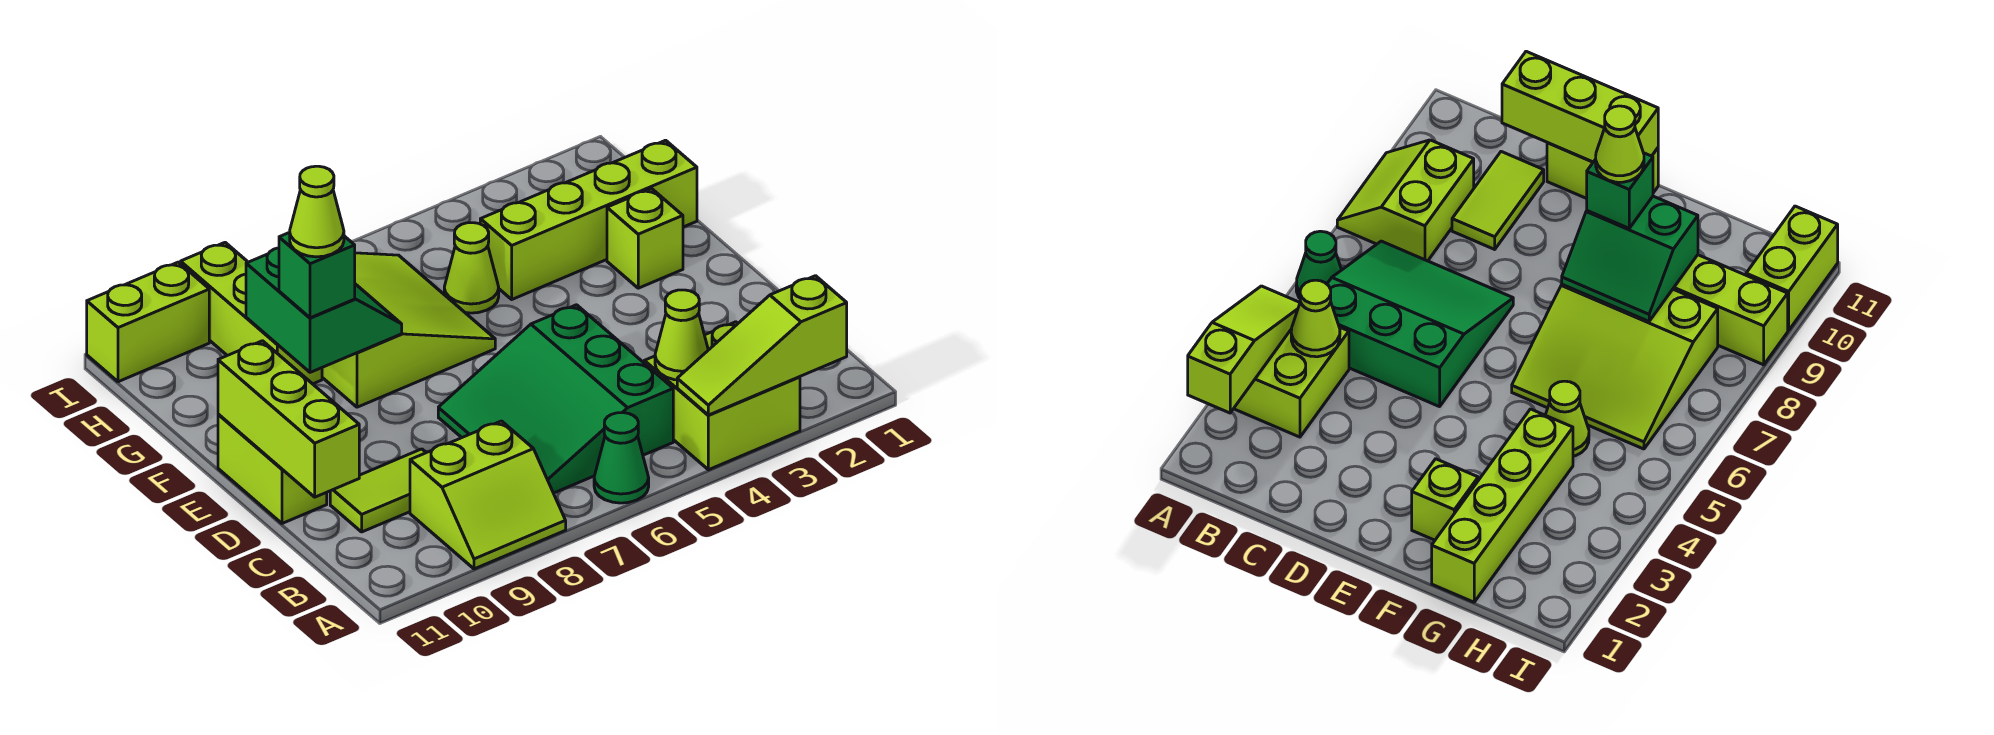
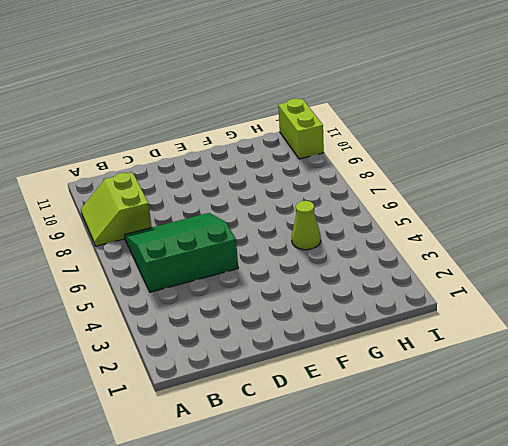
none -> lime 2x2 brick [644,322,800,470]
none -> green 1x1 cone [594,413,649,503]
none -> lime 1x2 tile [330,449,426,532]

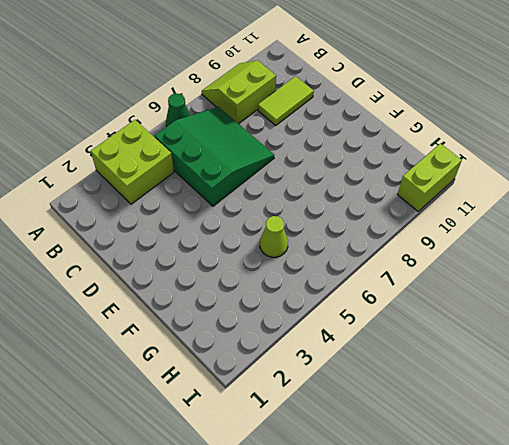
none -> lime 1x2 brick [218,414,327,523]
none -> lime 1x1 brick [607,189,683,288]
none -> lime 3x3 slope [322,253,495,407]

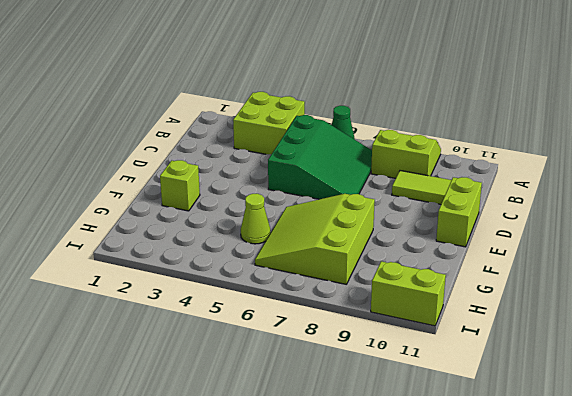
none -> lime 1x4 brick [480,140,697,299]
none -> lime 1x3 brick [181,243,322,384]
none -> lime 1x3 slope [677,276,847,415]

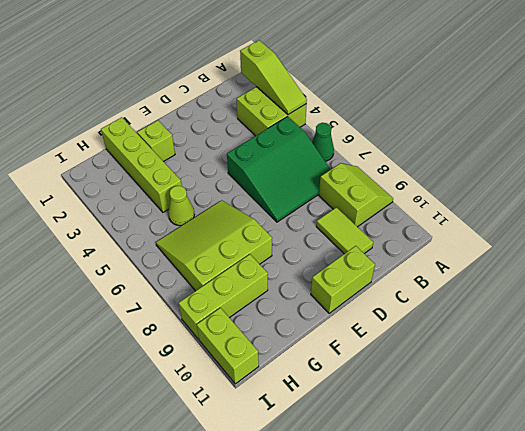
none -> lime 1x1 cone [655,290,708,380]
none -> lime 1x3 brick [218,341,359,497]
none -> green 2x2 slope [246,248,402,372]

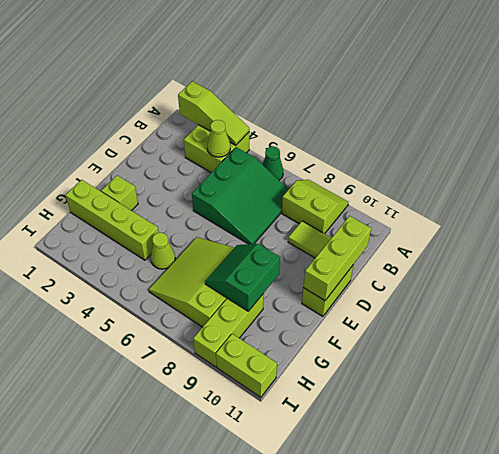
none -> green 1x1 brick [279,232,355,318]
none -> lime 1x1 cone [290,166,344,257]

